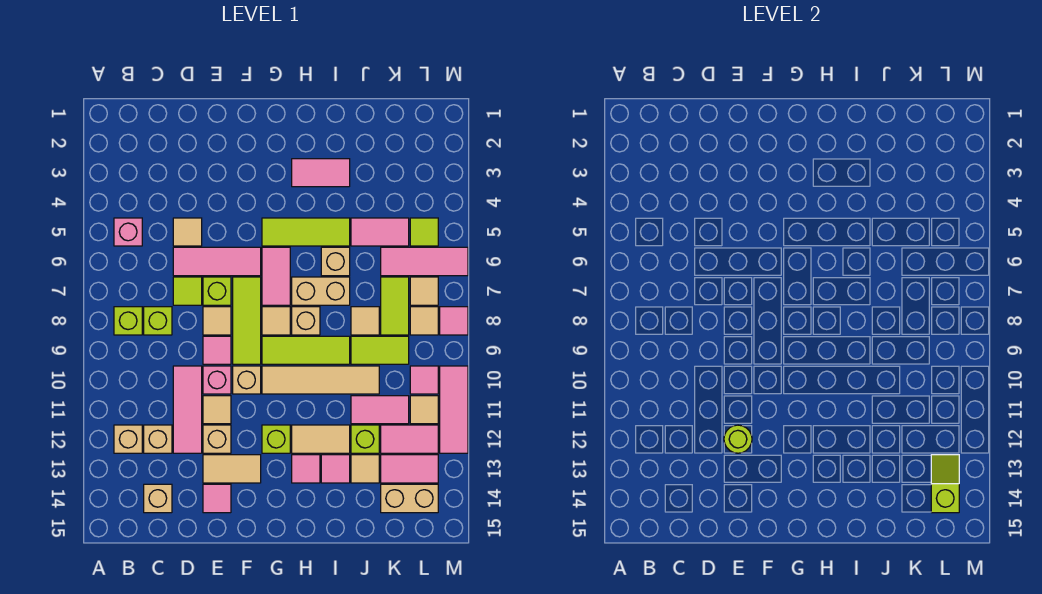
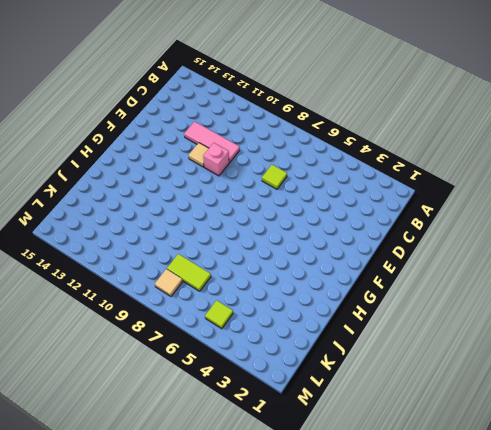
none -> pink 1x1 brick [114,218,142,246]
none -> lime 1x1 brick [114,307,142,335]
none -> tan 1x1 brick [114,425,142,453]
none -> lime 1x1 brick [144,307,172,335]

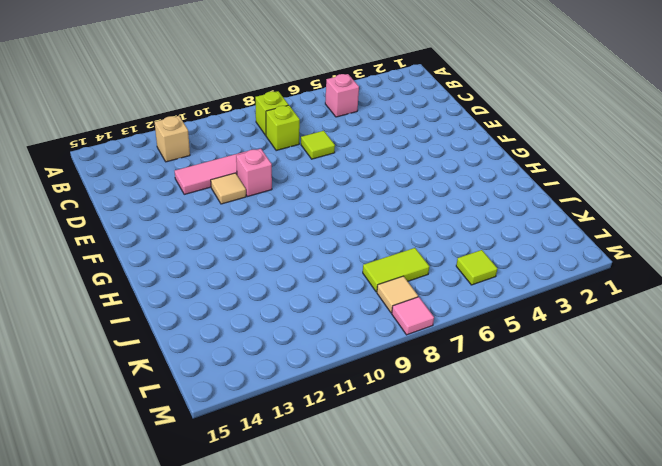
none -> tan 1x1 brick [144,425,172,453]
none -> tan 1x1 brick [144,484,172,513]
none -> tan 1x1 tile [173,218,202,246]
none -> pink 1x3 tile [173,247,261,276]

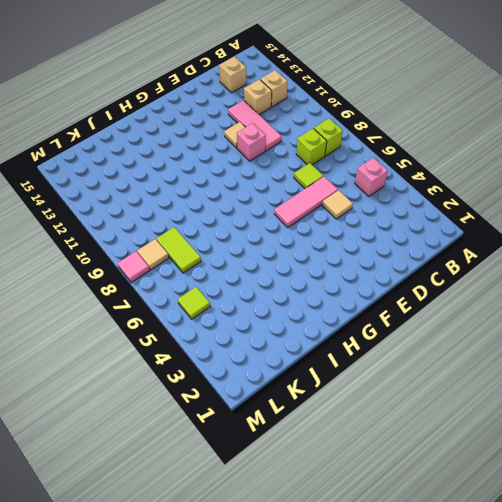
none -> lime 1x1 brick [203,277,231,305]
none -> tan 1x1 tile [203,307,231,335]
none -> pink 1x1 tile [203,336,231,364]
none -> tan 1x1 brick [203,425,231,453]

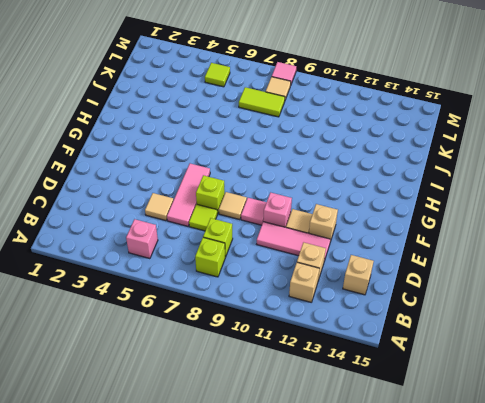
none -> tan 1x2 tile [203,455,261,483]
none -> pink 1x1 tile [203,484,231,513]
none -> lime 1x3 tile [233,277,261,364]
none -> tan 1x1 brick [233,366,261,394]

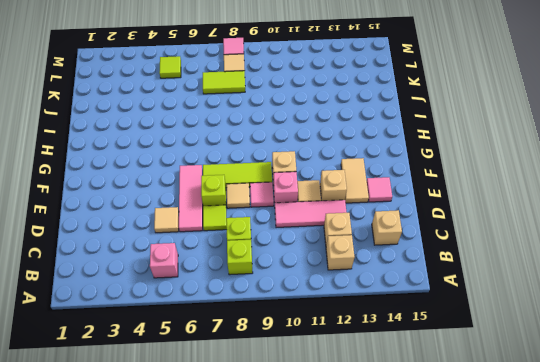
none -> lime 1x3 tile [262,218,350,246]
none -> pink 1x2 tile [262,247,290,305]
none -> tan 1x1 tile [262,307,290,335]
none -> lime 1x3 tile [262,336,350,364]

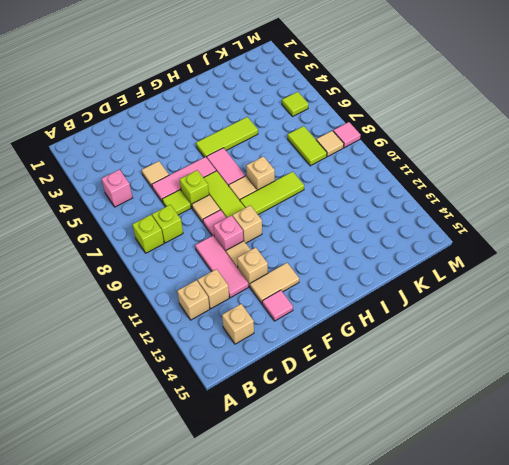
none -> tan 1x4 tile [262,366,379,394]
none -> lime 1x1 brick [262,425,290,453]
none -> pink 1x2 tile [292,159,350,187]
none -> tan 1x2 brick [292,277,350,305]

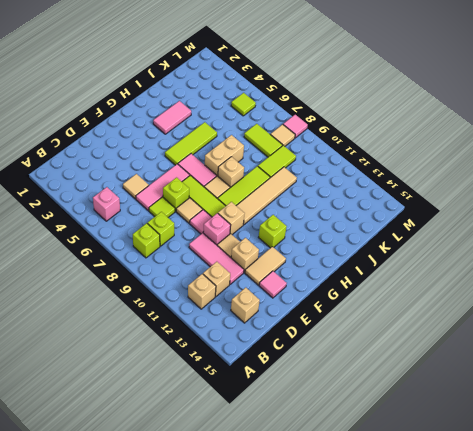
none -> tan 1x2 tile [292,425,350,453]
none -> pink 1x1 tile [292,455,320,483]
none -> tan 1x1 brick [321,247,350,276]
none -> pink 1x1 tile [321,455,350,483]

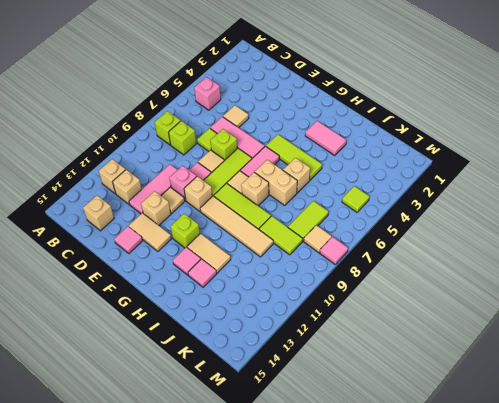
none -> pink 1x2 tile [351,218,409,246]
none -> tan 1x1 tile [351,307,379,335]
none -> pink 1x2 tile [351,396,409,424]
none -> lime 1x1 brick [351,425,379,453]

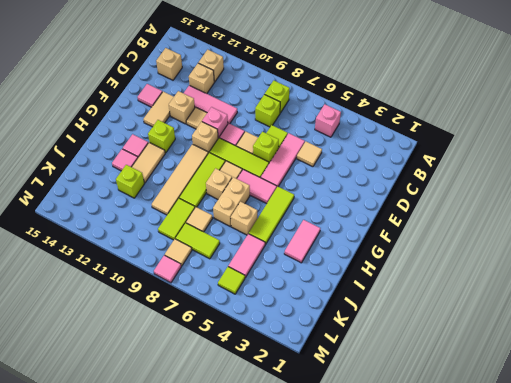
none -> pink 1x2 tile [351,396,409,424]
none -> tan 1x1 tile [351,455,379,483]
none -> pink 1x3 tile [381,247,468,276]
none -> pink 1x2 tile [381,425,438,453]

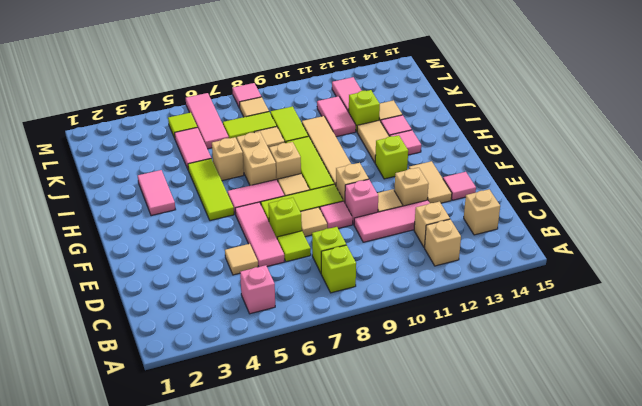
none -> pink 1x2 tile [381,455,438,483]
none -> tan 1x2 brick [381,484,438,513]
none -> tan 1x1 tile [410,277,438,305]
none -> pink 1x1 tile [410,366,438,394]

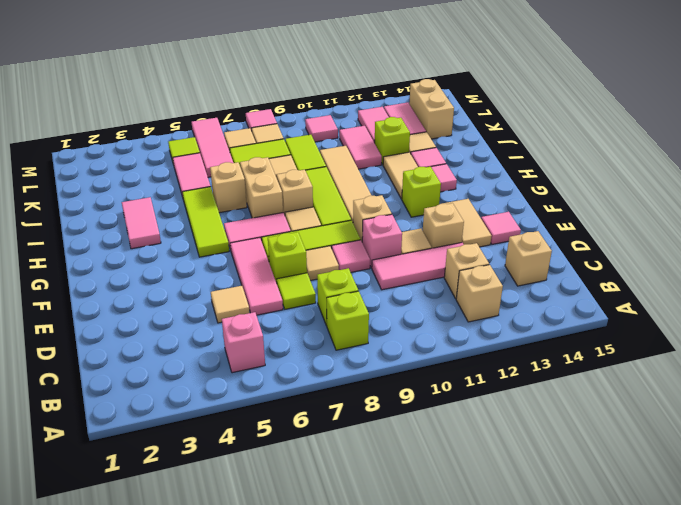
none -> tan 1x1 tile [410,396,438,424]
none -> pink 1x3 tile [440,366,468,453]
none -> lime 1x1 round brick [724,425,752,453]
none -> lime 1x2 slope [931,455,959,513]

